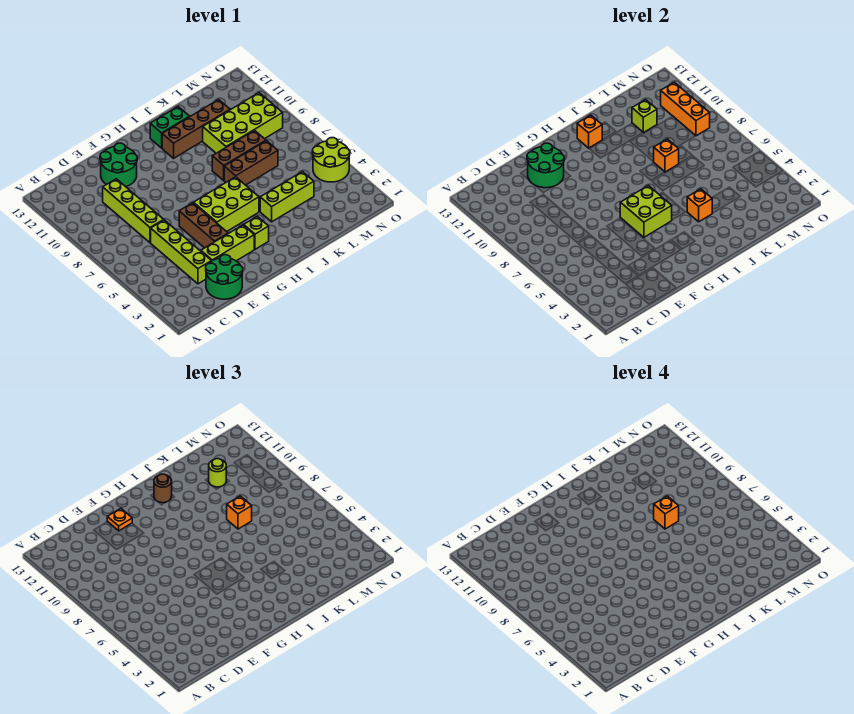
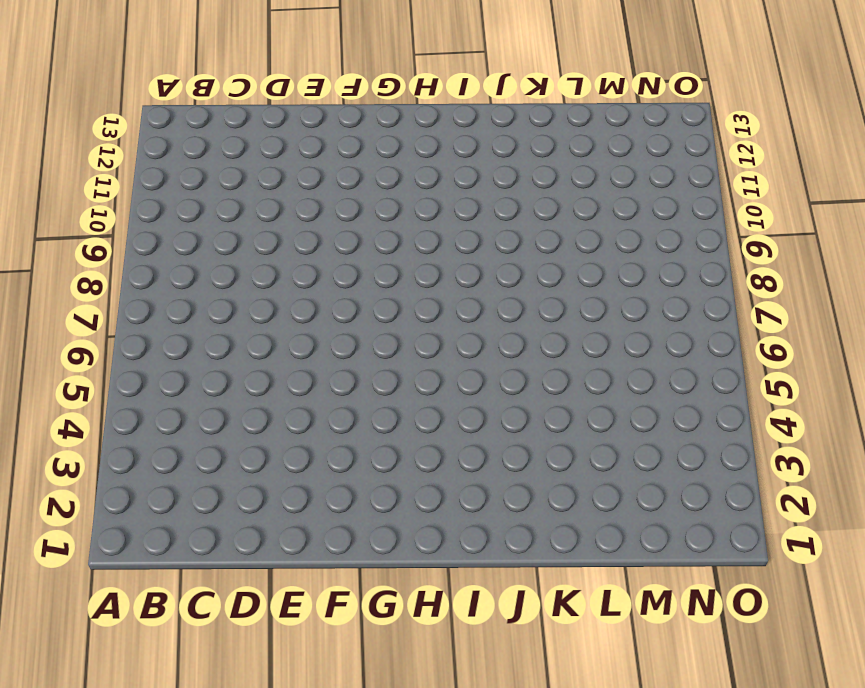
none -> green 2x2 round brick [206,255,243,299]
none -> lime 1x4 brick [151,220,211,284]
none -> lime 1x4 brick [103,179,163,243]

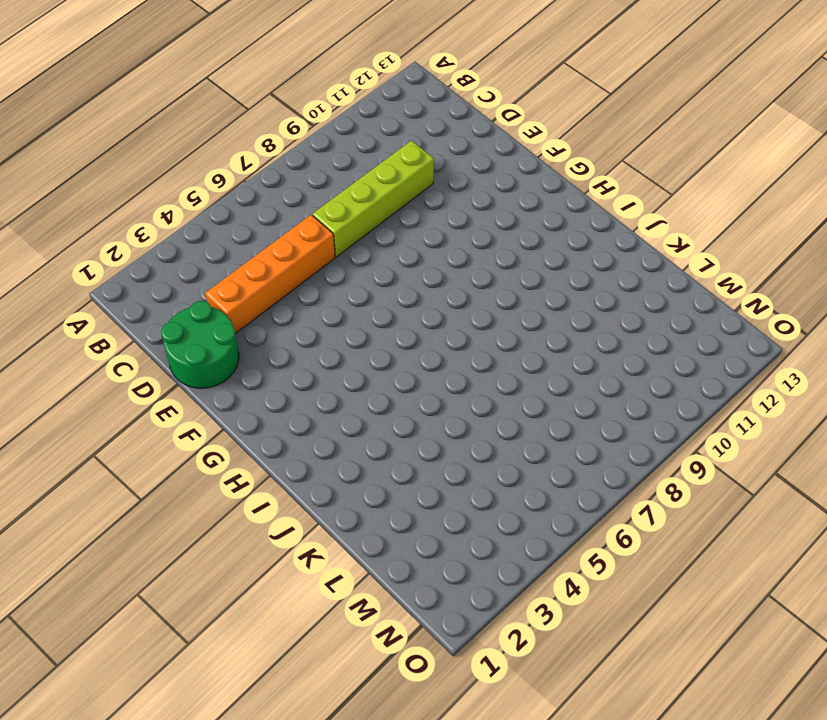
orange 1x4 brick [205,215,335,333] -> lime 1x4 brick [151,220,211,284]
none -> lime 1x3 brick [201,225,254,261]
none -> green 2x2 round brick [100,143,137,187]
none -> brown 1x3 brick [179,203,228,248]

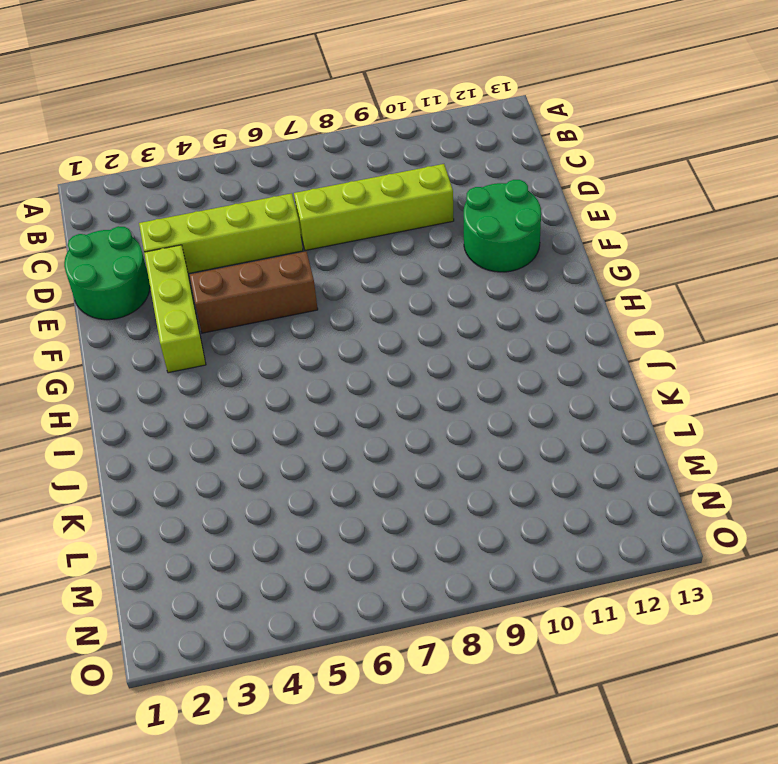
none -> lime 2x3 brick [194,177,259,232]
none -> lime 1x1 brick [244,216,269,249]
none -> brown 1x4 brick [162,100,230,158]

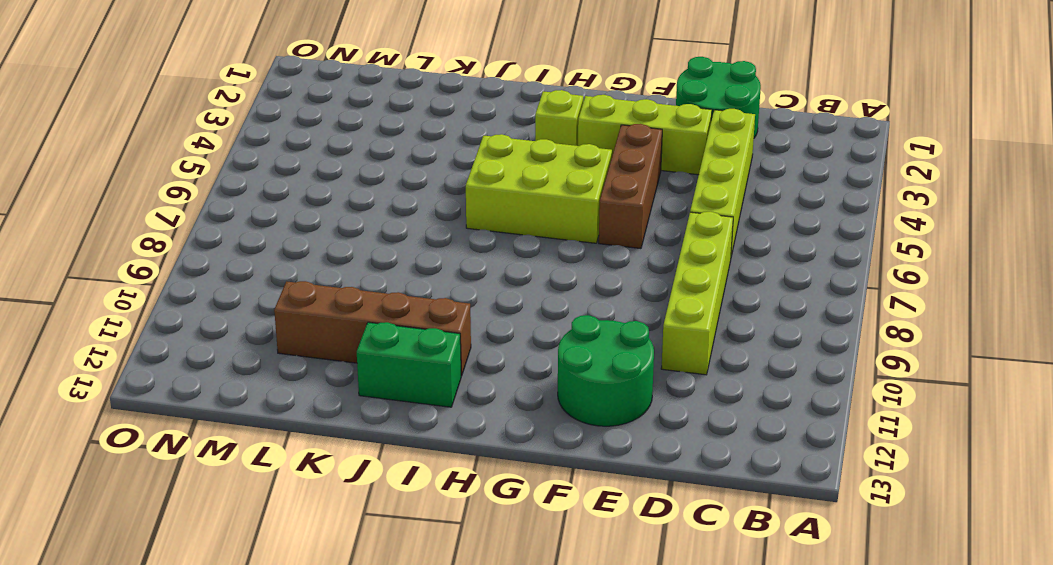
none -> lime 1x3 brick [260,172,314,222]
none -> brown 1x3 brick [224,141,278,185]
none -> brown 1x3 brick [212,131,266,181]

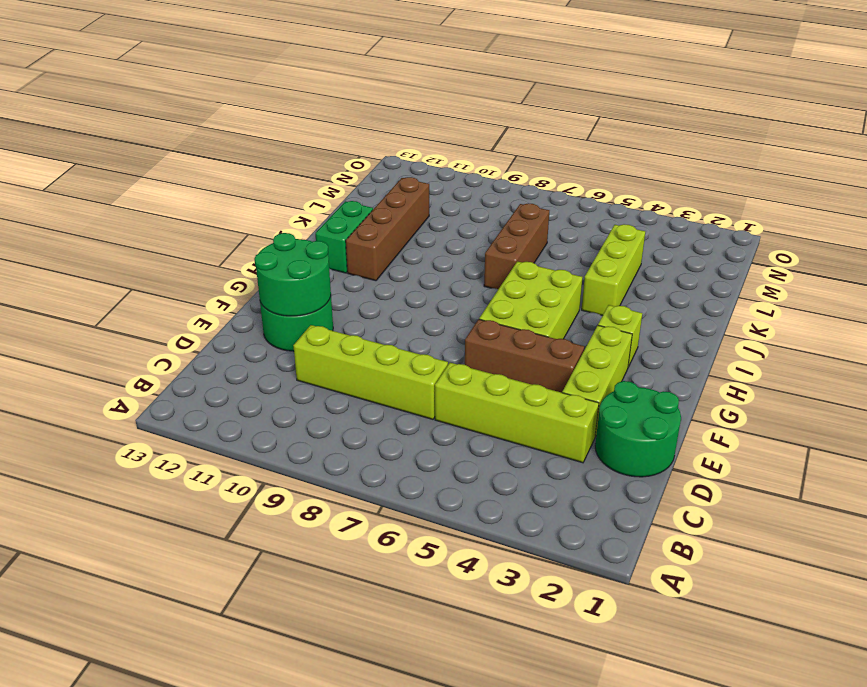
none -> brown 1x3 brick [212,131,266,181]
none -> lime 2x4 brick [203,93,283,153]
none -> lime 2x2 round brick [312,138,350,182]

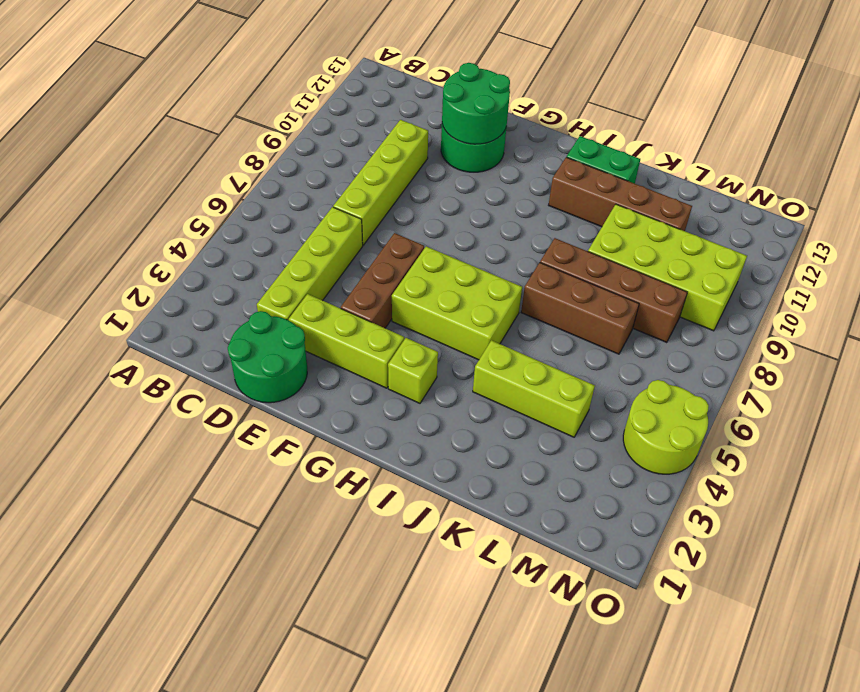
brown 1x4 brick [540,238,687,343] -> brown 1x3 brick [212,131,266,181]
none -> lime 2x2 brick [620,185,672,237]
none -> orange 1x1 brick [577,115,602,148]
none -> orange 1x1 brick [687,189,712,222]

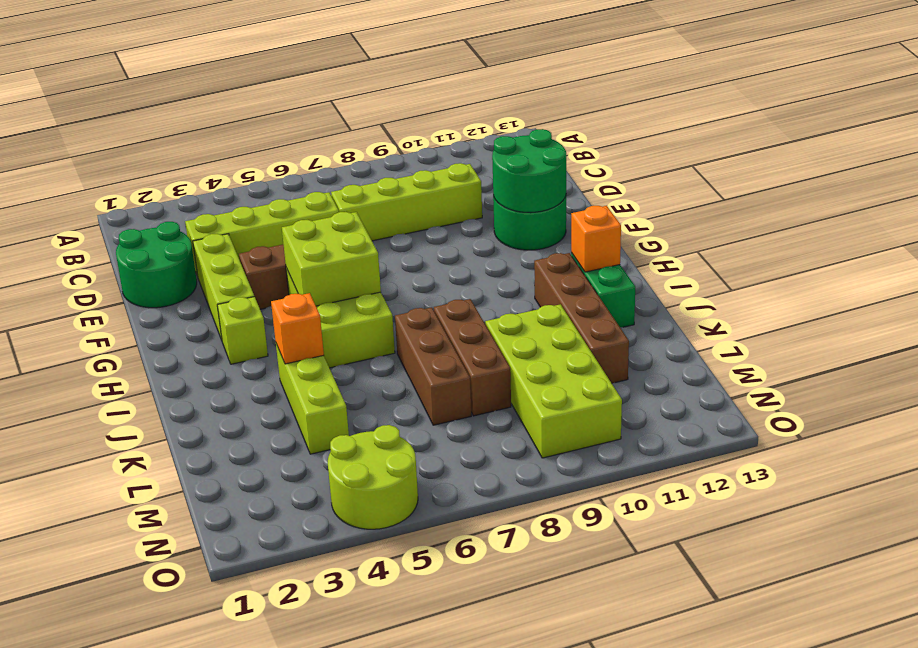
none -> orange 1x1 brick [654,139,679,172]
none -> lime 1x1 brick [632,100,657,133]
none -> orange 1x3 brick [661,82,710,136]

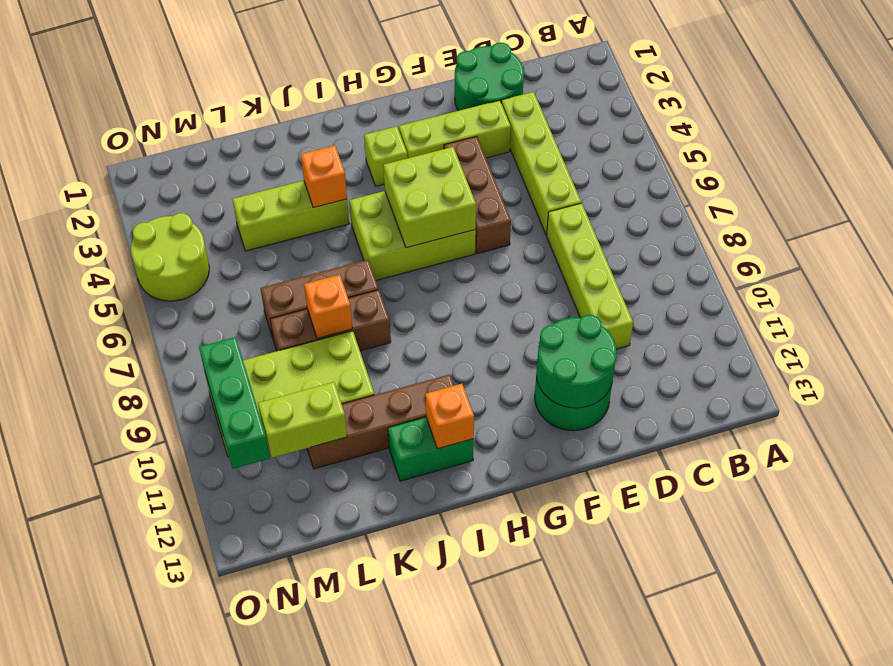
lime 1x2 brick [258,382,347,458] -> lime 1x1 brick [632,100,657,133]
green 1x3 brick [199,337,270,469] -> orange 1x3 brick [661,82,710,136]
none -> orange 1x1 plate [107,508,132,531]
none -> brown 1x1 round brick [154,474,172,503]
none -> orange 1x1 brick [227,496,252,529]

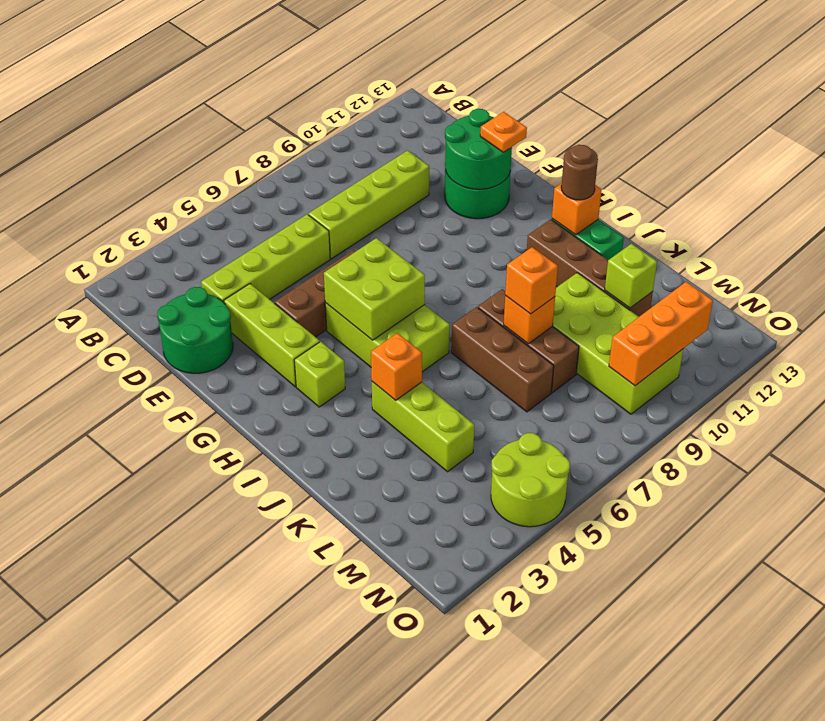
none -> lime 1x1 round brick [209,459,226,487]
none -> orange 1x1 brick [654,496,679,529]

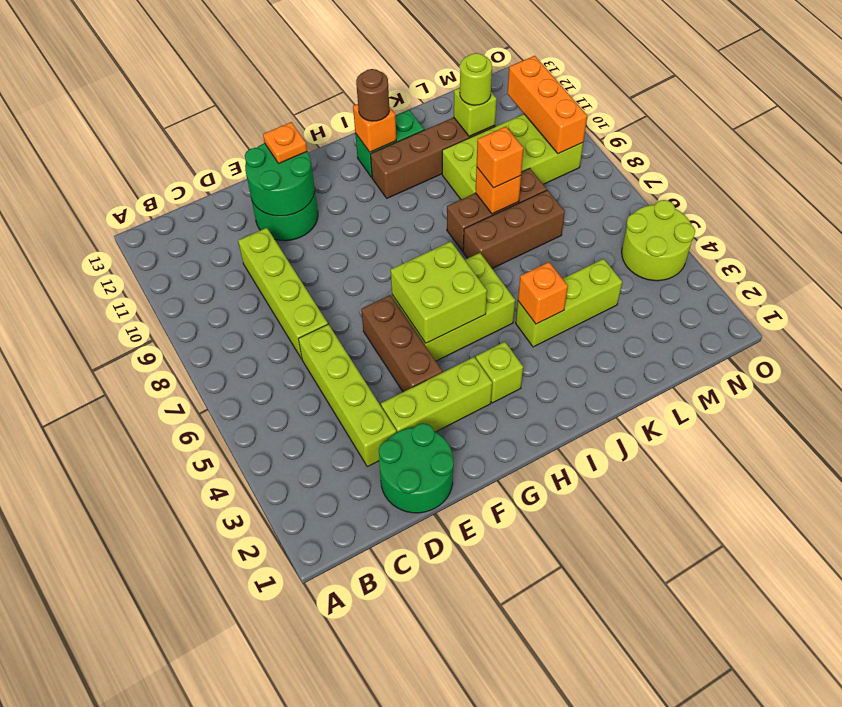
none -> orange 1x1 brick [654,496,679,529]

